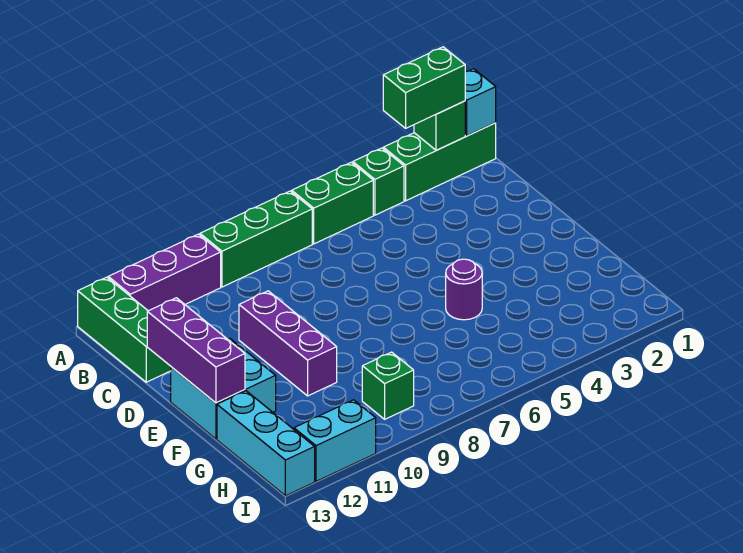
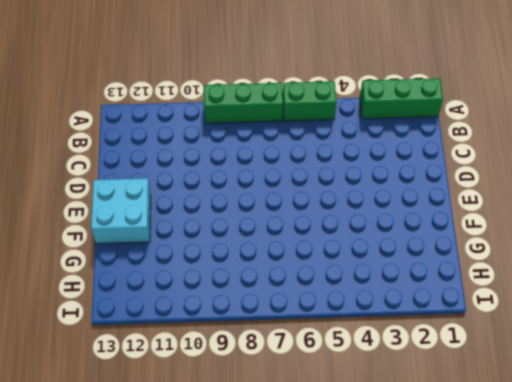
none -> green 1x1 brick [353,148,404,215]
none -> purple 1x3 brick [108,234,221,311]
none -> green 1x3 brick [78,277,171,382]

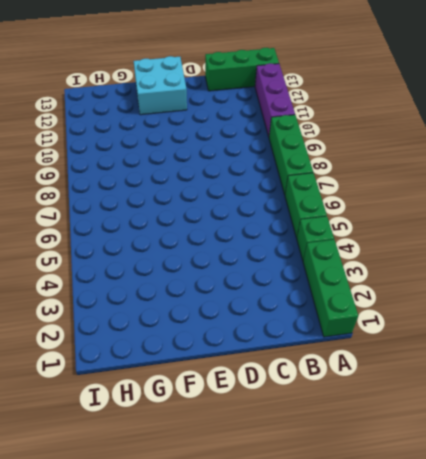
none -> purple 1x3 brick [239,291,337,396]
none -> purple 1x1 round brick [446,259,482,320]
none -> cyan 1x3 brick [217,391,315,496]

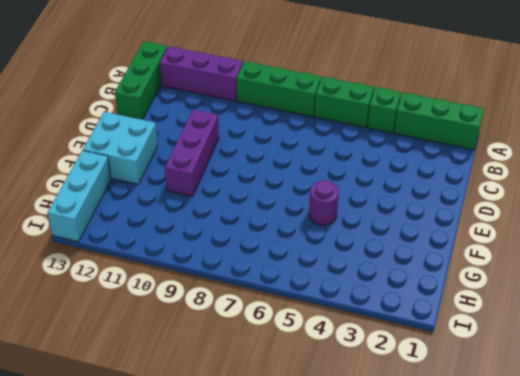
none -> green 1x1 brick [362,352,414,419]
none -> cyan 1x2 brick [294,400,376,481]
none -> cyan 1x1 brick [465,69,496,136]

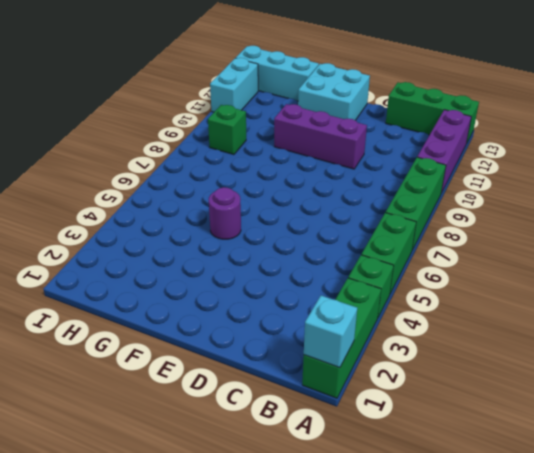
none -> green 1x1 brick [414,101,465,150]
none -> purple 1x3 brick [147,298,245,403]
none -> green 1x2 brick [383,47,465,128]

